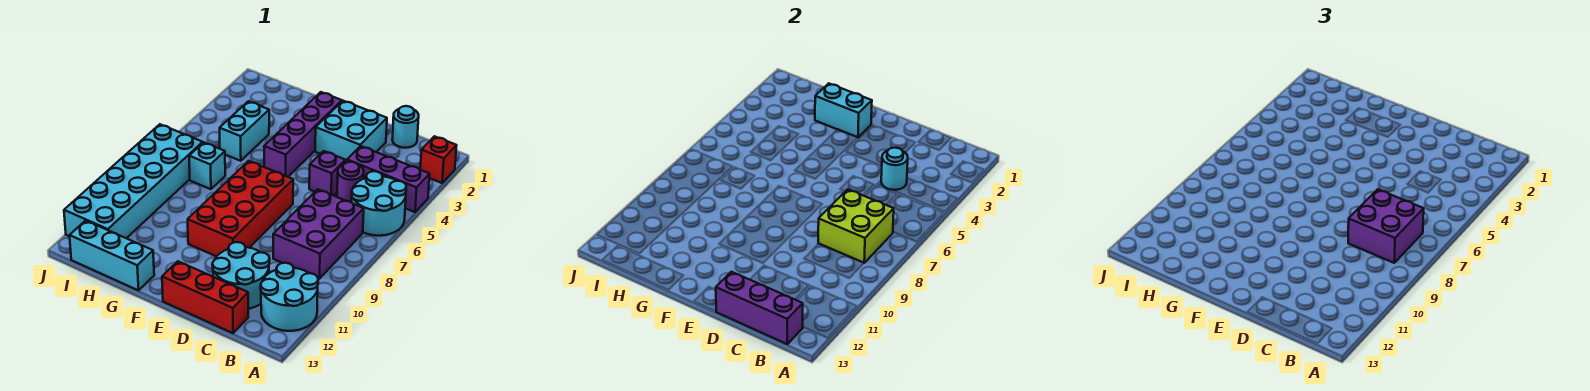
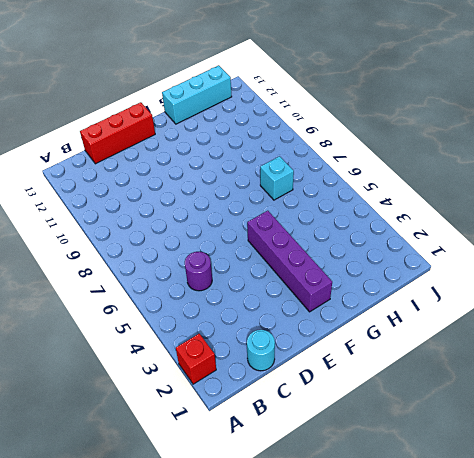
none -> purple 1x3 brick [347,146,430,212]
none -> cyan 2x2 round brick [352,171,406,236]
none -> cyan 2x2 round brick [261,263,318,331]

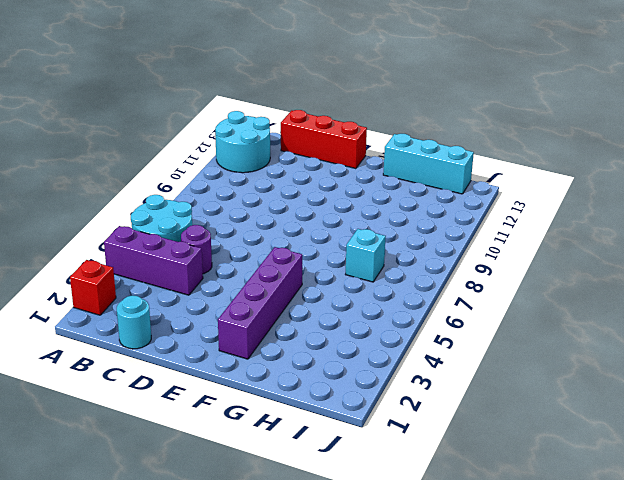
none -> purple 2x3 brick [273,189,364,279]
none -> cyan 2x2 round brick [212,242,270,309]
none -> cyan 2x2 brick [315,101,387,163]

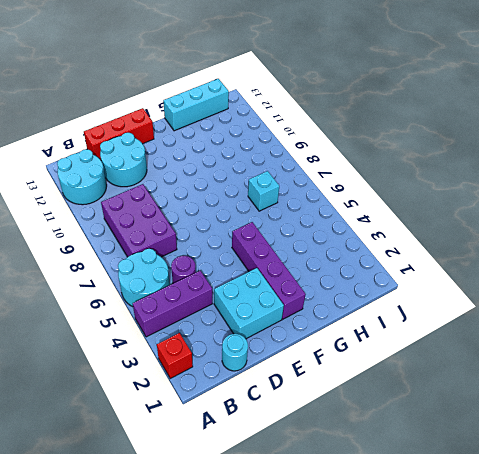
none -> purple 1x1 brick [309,151,345,196]
none -> red 2x4 brick [188,161,293,257]
none -> cyan 1x2 brick [220,101,269,161]

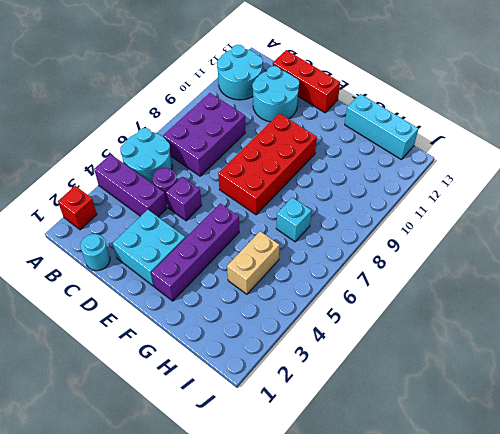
tan 1x2 brick [227,231,279,294] -> cyan 1x2 brick [220,101,269,161]
none -> cyan 2x6 brick [64,124,203,238]
none -> lime 2x2 brick [818,189,894,263]
none -> purple 1x3 brick [716,272,803,344]

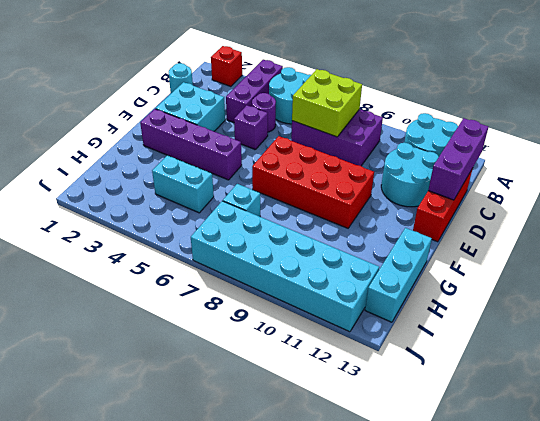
none -> cyan 1x1 round brick [881,148,908,190]
none -> cyan 1x2 brick [815,83,872,137]
none -> purple 2x2 brick [1348,189,1424,263]

